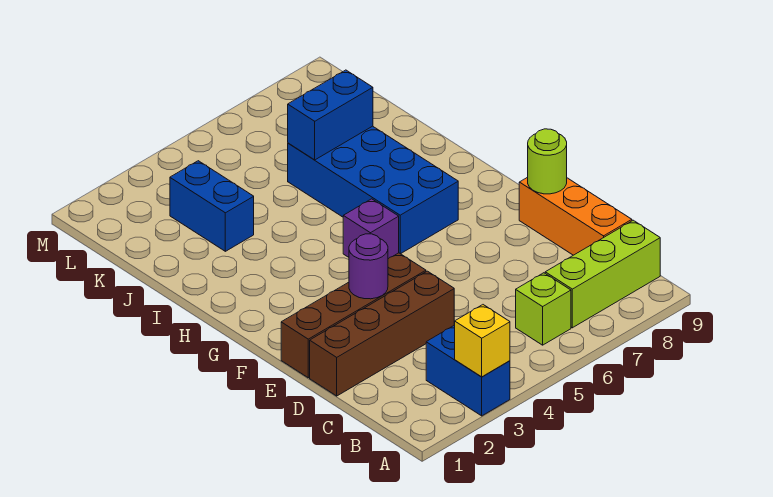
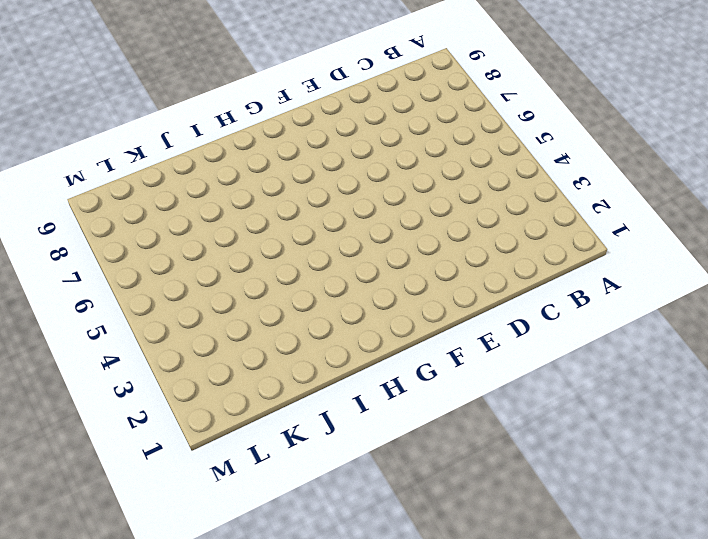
none -> blue 1x2 brick [426,325,510,416]
none -> lime 1x1 brick [516,273,571,345]
none -> lime 1x3 brick [545,220,660,328]

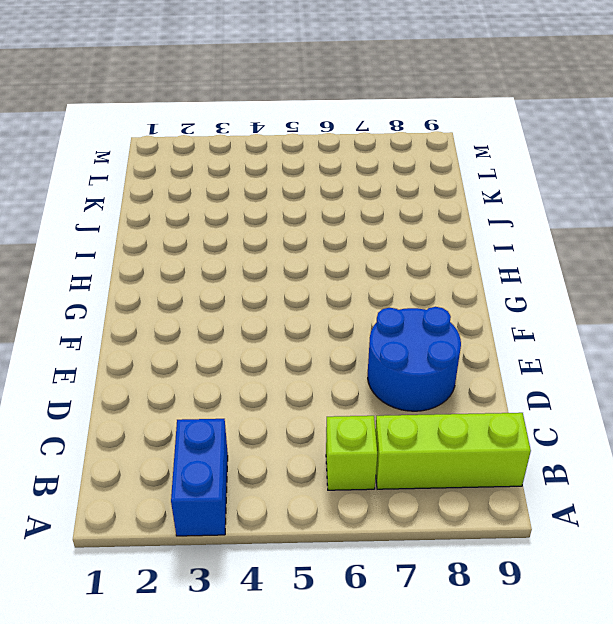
blue 2x2 round brick [368,307,461,411] -> none
none -> orange 1x3 brick [519,177,632,255]
none -> brown 1x4 brick [310,271,454,396]
none -> brown 1x4 brick [281,253,426,378]

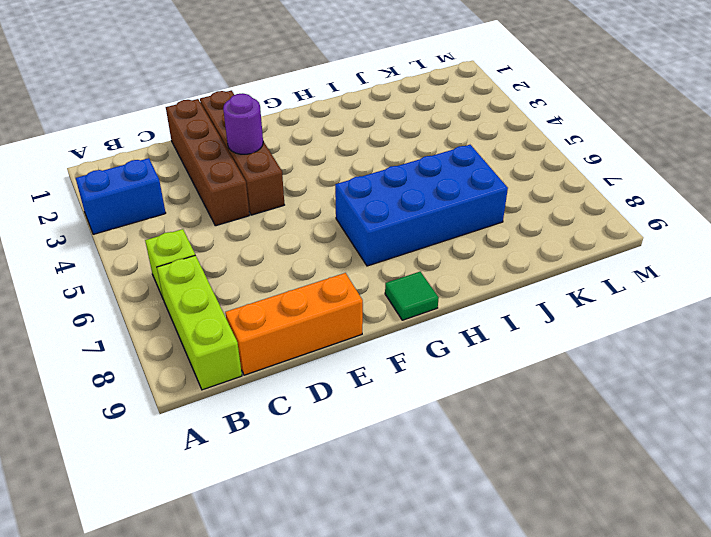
green 1x1 tile [385,272,439,320] -> none
none -> purple 1x1 brick [343,199,399,259]
none -> blue 1x2 brick [170,161,254,251]
none -> yellow 1x1 brick [455,305,510,377]

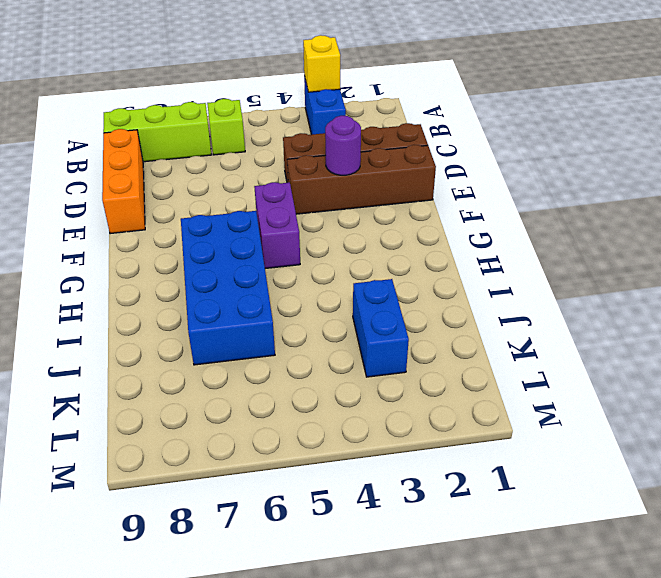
purple 1x2 brick [254,182,300,269] -> purple 1x1 brick [343,199,399,259]
none -> lime 1x1 round brick [528,129,567,194]
none -> blue 1x2 brick [288,70,373,160]

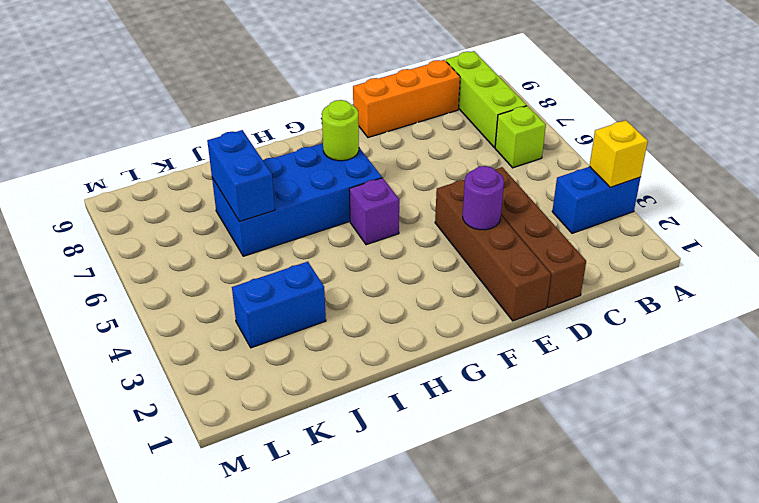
lime 1x1 round brick [322,100,359,161] -> lime 1x1 round brick moved to [528,129,567,194]

